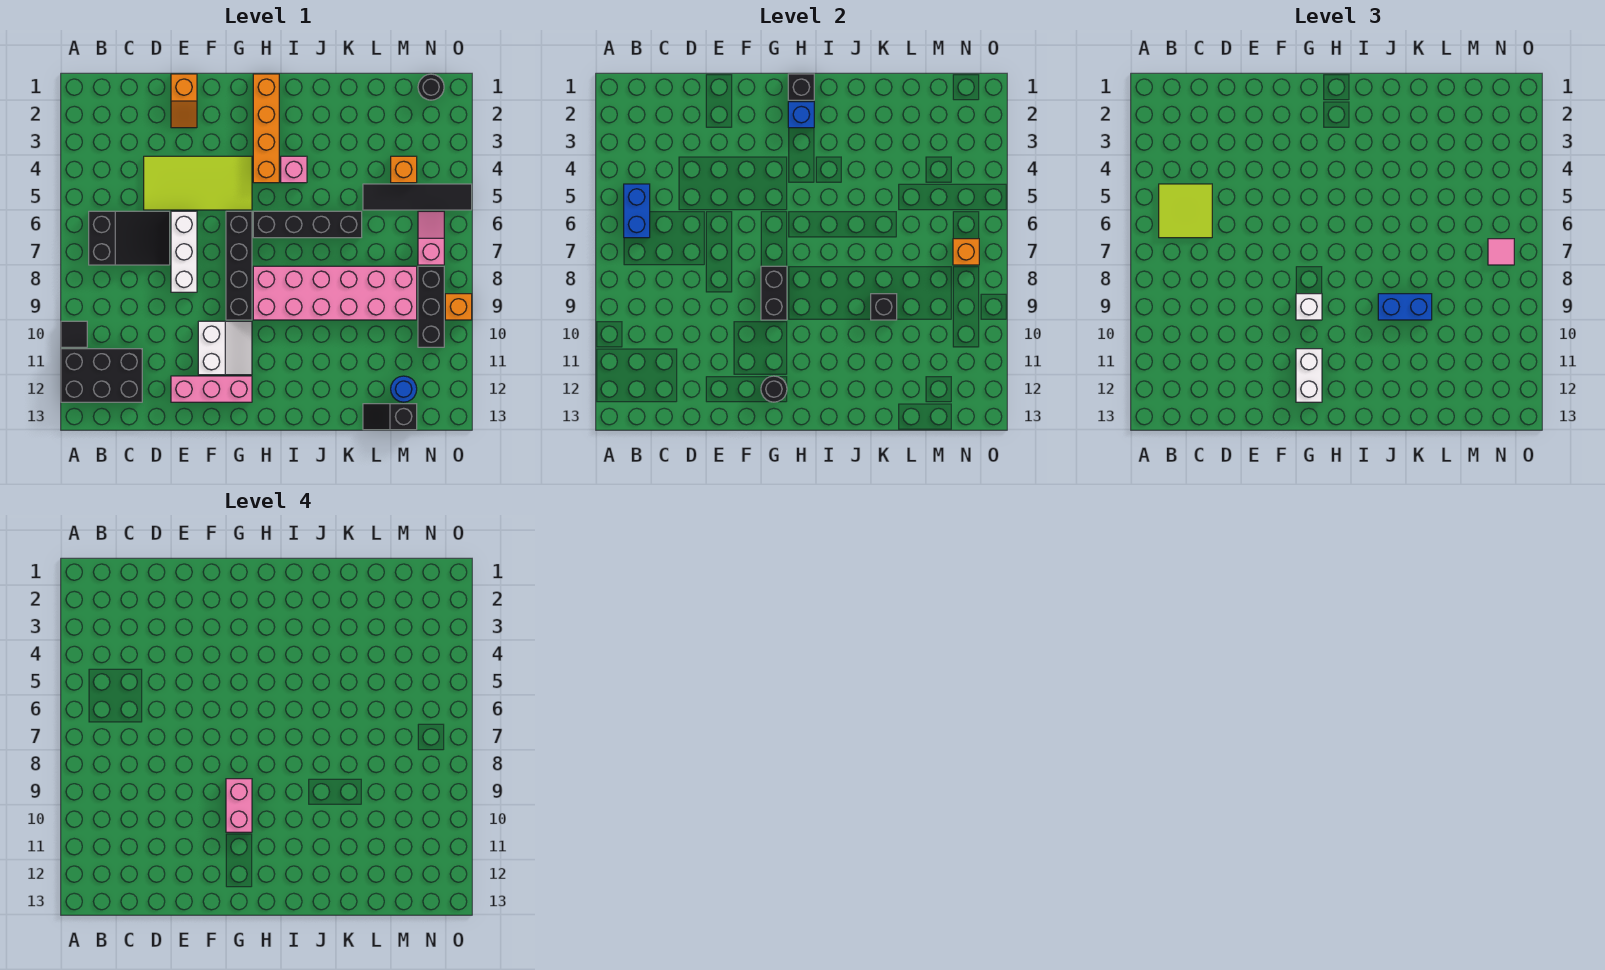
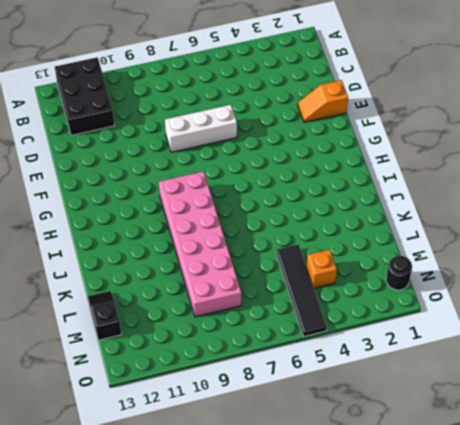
none -> black 1x1 tile [61,321,87,347]
none -> black 2x3 slope [89,211,170,265]
none -> lime 2x4 tile [144,156,252,210]
none -> pink 1x3 brick [171,376,252,402]

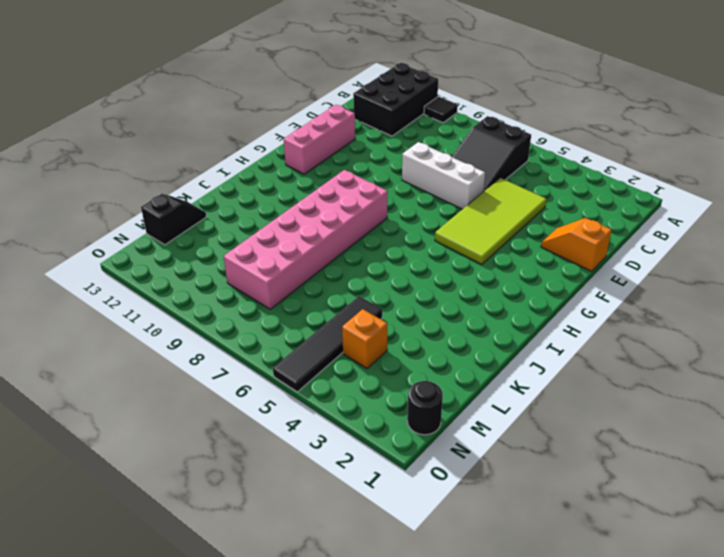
none -> white 2x2 slope [198,321,252,375]
none -> black 1x4 brick [226,211,252,320]
none -> orange 1x4 brick [253,74,279,183]
none -> black 1x4 brick [253,211,362,238]

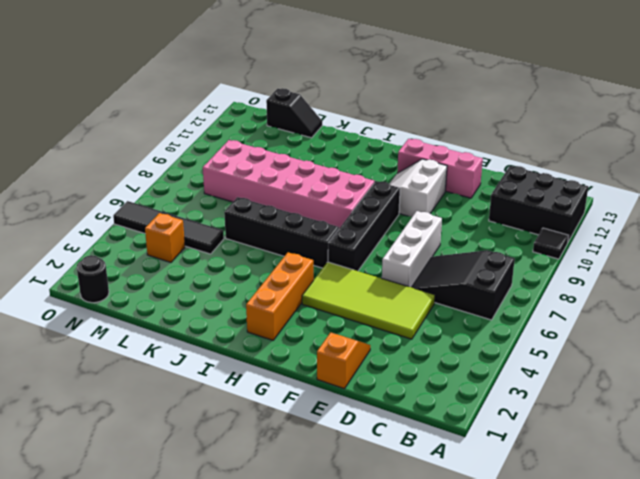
orange 1x3 brick [246,252,313,340] -> orange 1x4 brick [253,74,279,183]
none -> pink 1x1 brick [281,156,307,183]
none -> blue 1x1 round brick [391,376,417,402]
none -> pink 1x2 slope [418,211,444,265]
none -> black 1x3 brick [418,266,444,347]

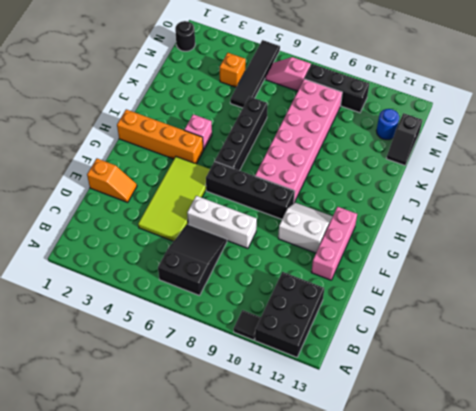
none -> orange 1x1 brick [445,294,472,320]
none -> blue 1x2 brick [624,184,650,238]
none -> black 1x2 brick [761,266,787,320]
none -> black 1x1 round brick [761,376,787,402]

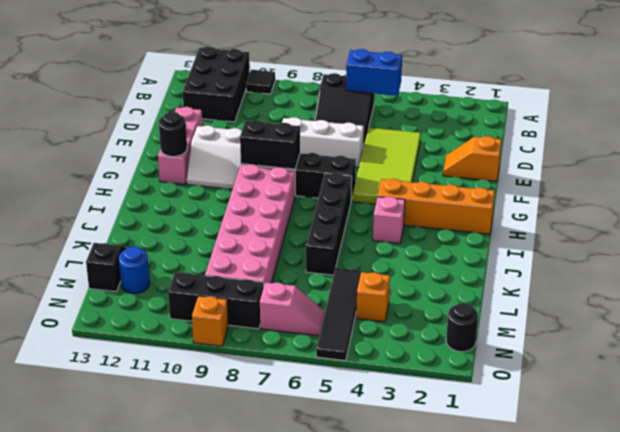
none -> black 1x1 brick [788,74,814,100]
none -> blue 1x1 brick [788,102,814,128]
none -> black 1x1 brick [871,294,897,320]
none -> orange 1x1 brick [953,239,979,265]

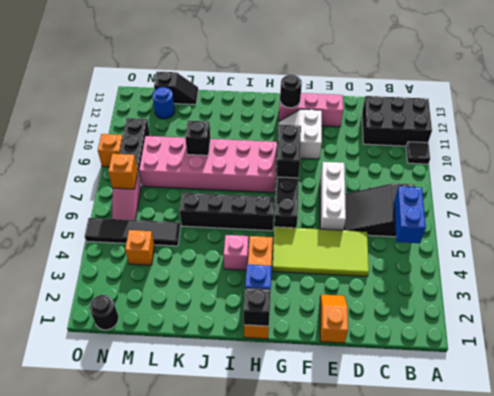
none -> lime 2x2 tile [1159,184,1212,238]
none -> white 1x1 brick [1296,294,1322,320]
none -> white 1x2 brick [1296,349,1322,402]
none -> blue 1x2 brick [1378,294,1432,320]

